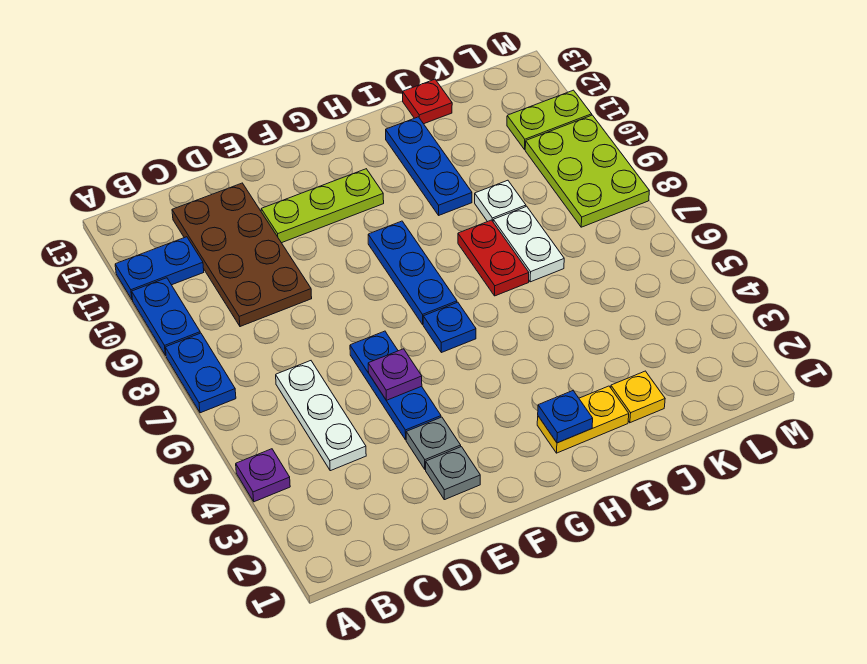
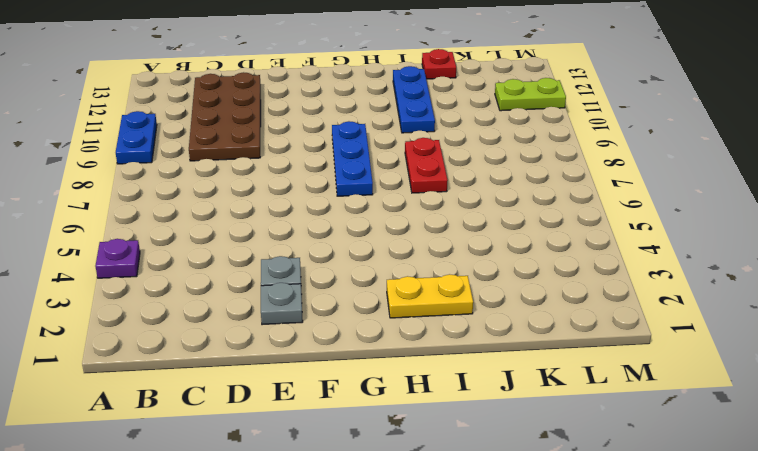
none -> blue 1x2 plate [165,333,236,413]
none -> blue 1x2 plate [115,237,204,300]
none -> white 1x3 plate [276,361,366,471]

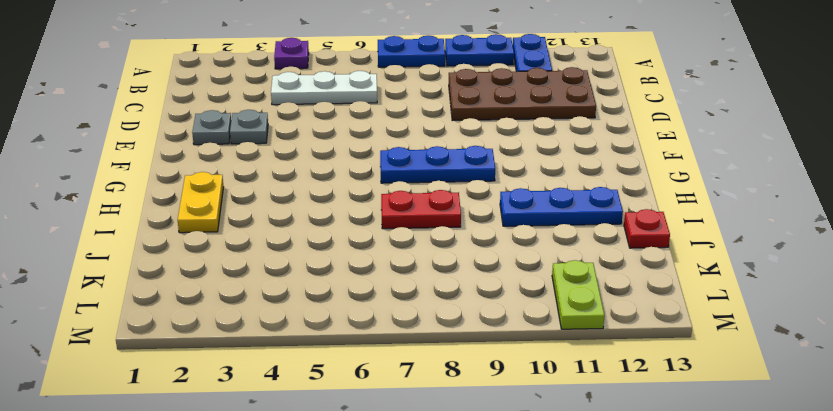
none -> blue 1x3 plate [350,331,441,440]
none -> lime 1x3 plate [261,169,384,243]
none -> blue 1x1 plate [423,302,476,353]

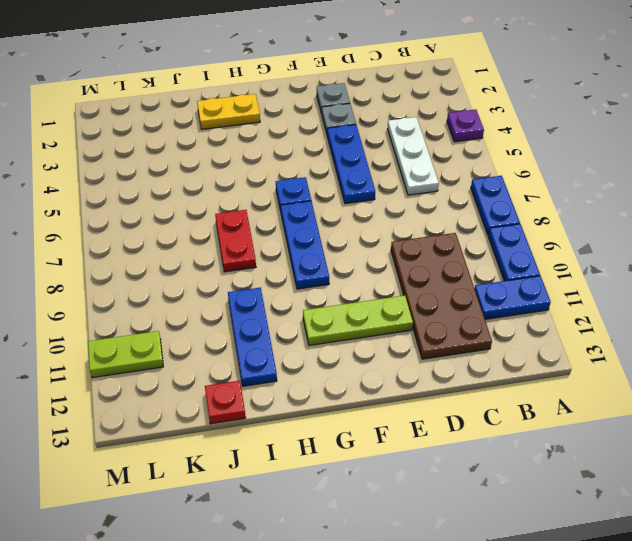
none -> yellow 1x1 plate [611,371,665,423]
none -> white 1x2 plate [493,206,564,282]
none -> white 1x1 plate [475,180,526,222]

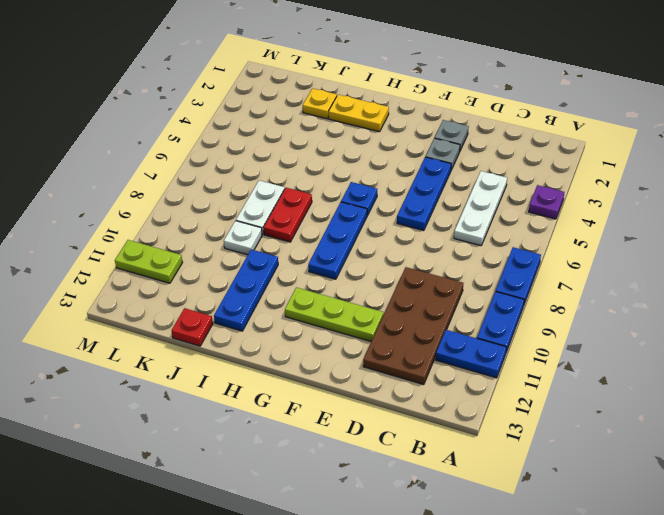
none -> lime 2x3 plate [525,115,649,227]
none -> purple 1x1 plate [368,349,422,400]
none -> blue 1x1 plate [538,391,593,443]

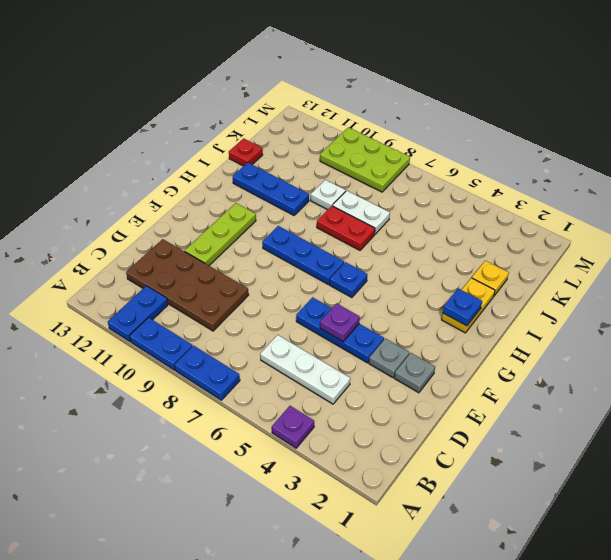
none -> lime 1x2 plate [507,90,592,150]

